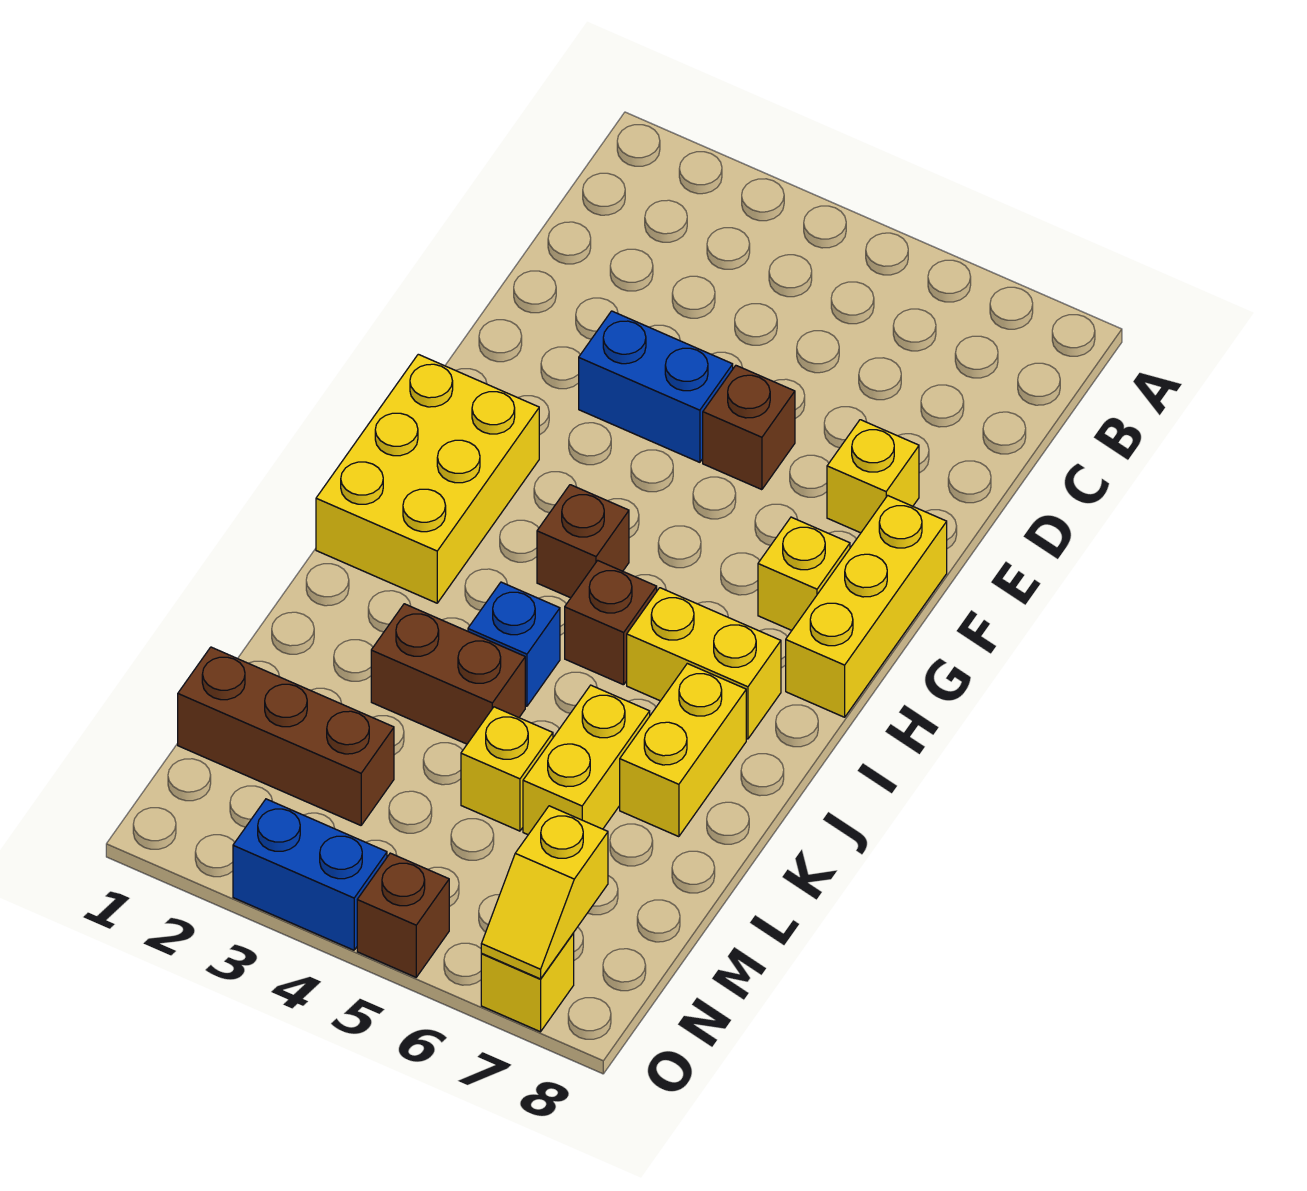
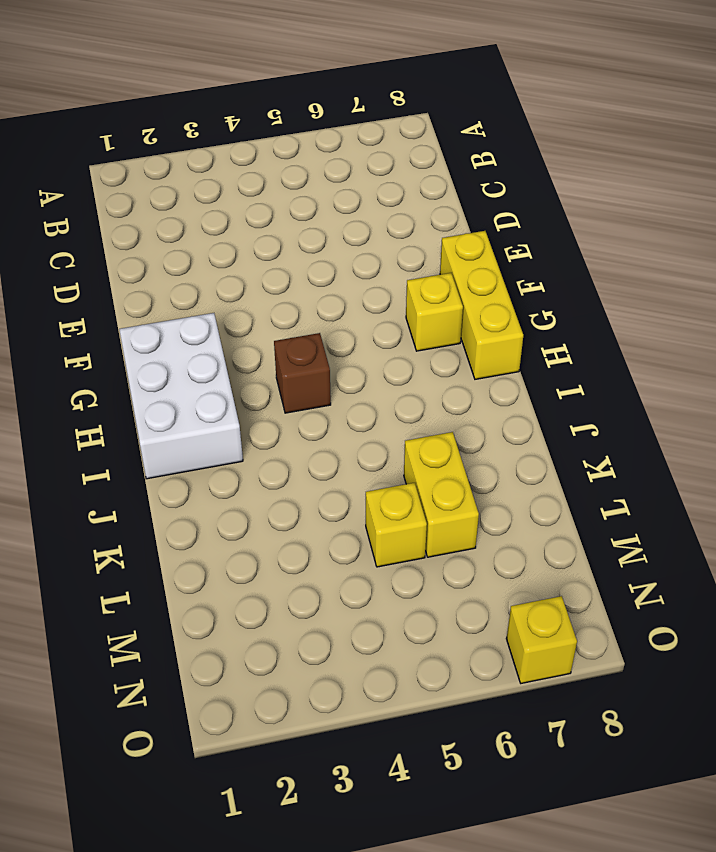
white 2x3 brick [119,313,243,479] -> yellow 2x3 brick [316,354,539,603]
none -> blue 1x2 brick [579,311,733,462]
none -> brown 1x1 brick [703,366,795,490]
none -> yellow 1x1 brick [827,420,919,533]

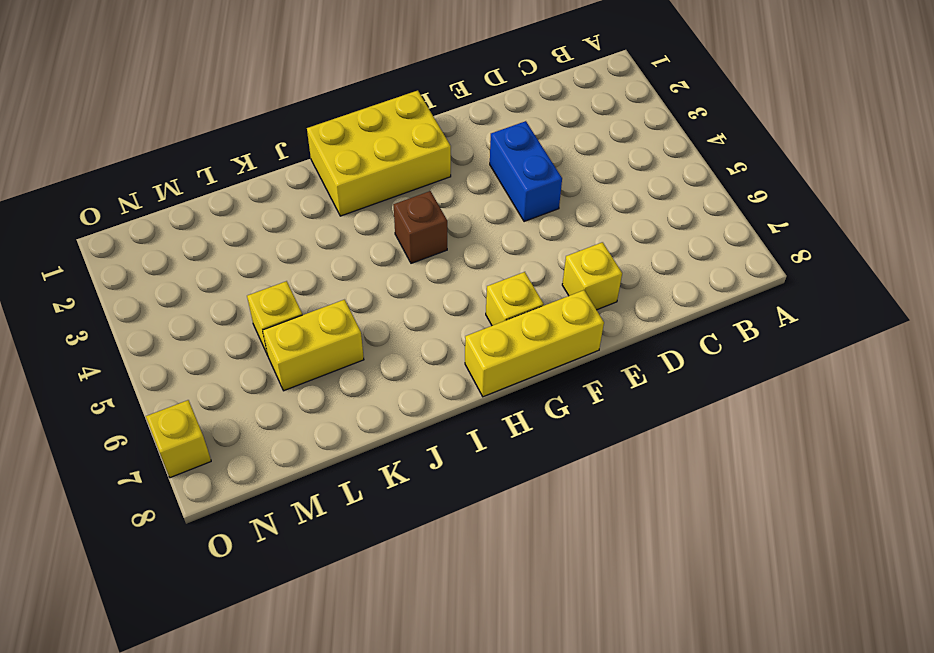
none -> brown 1x1 brick [703,366,795,490]
none -> brown 1x1 brick [565,560,657,685]
none -> yellow 1x2 brick [627,588,781,739]

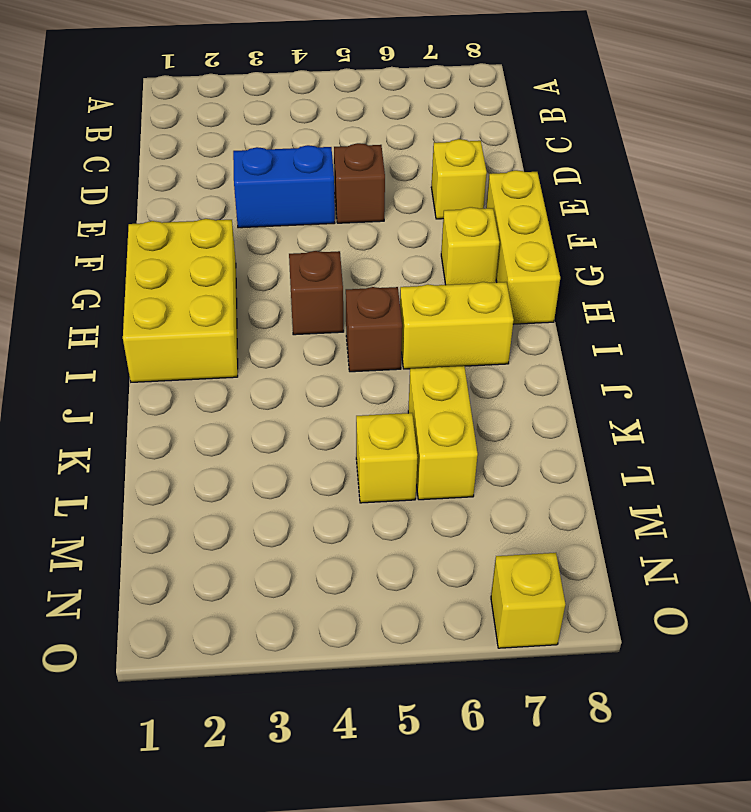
none -> blue 1x1 brick [468,582,560,706]
none -> yellow 1x2 brick [620,664,746,837]
none -> brown 1x2 brick [371,604,525,744]

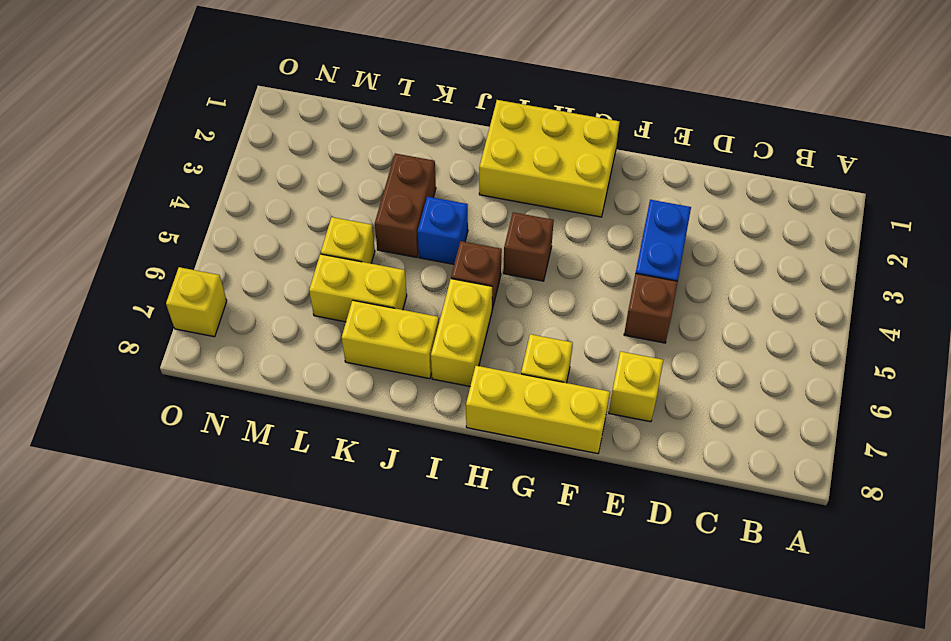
none -> brown 1x3 brick [178,647,394,825]
none -> blue 1x2 brick [233,799,387,950]
none -> brown 1x1 brick [357,853,449,977]

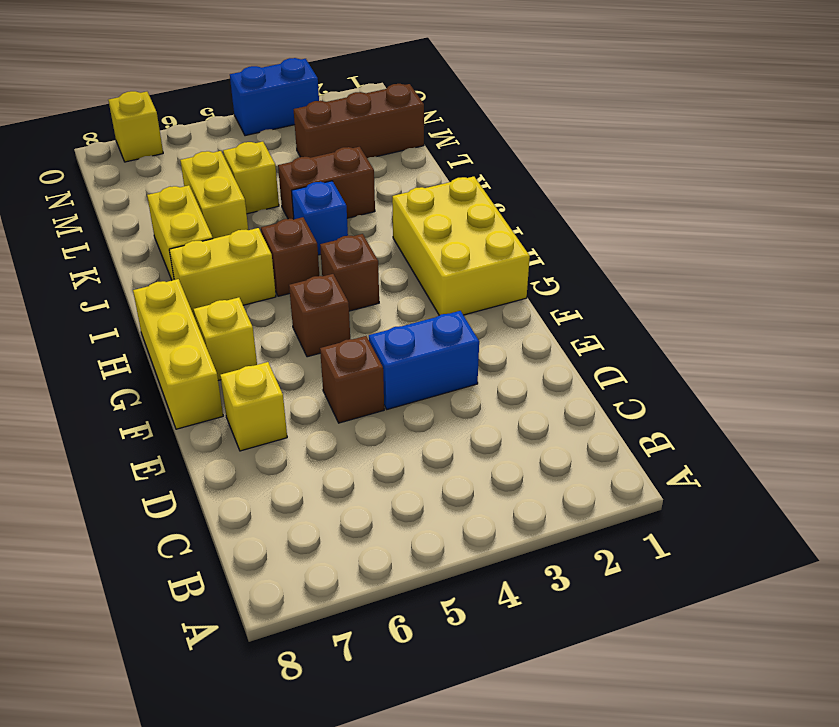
brown 1x1 brick [289,274,350,357] -> brown 1x1 brick moved to [357,853,449,977]
none -> yellow 1x2 slope [481,806,608,979]

